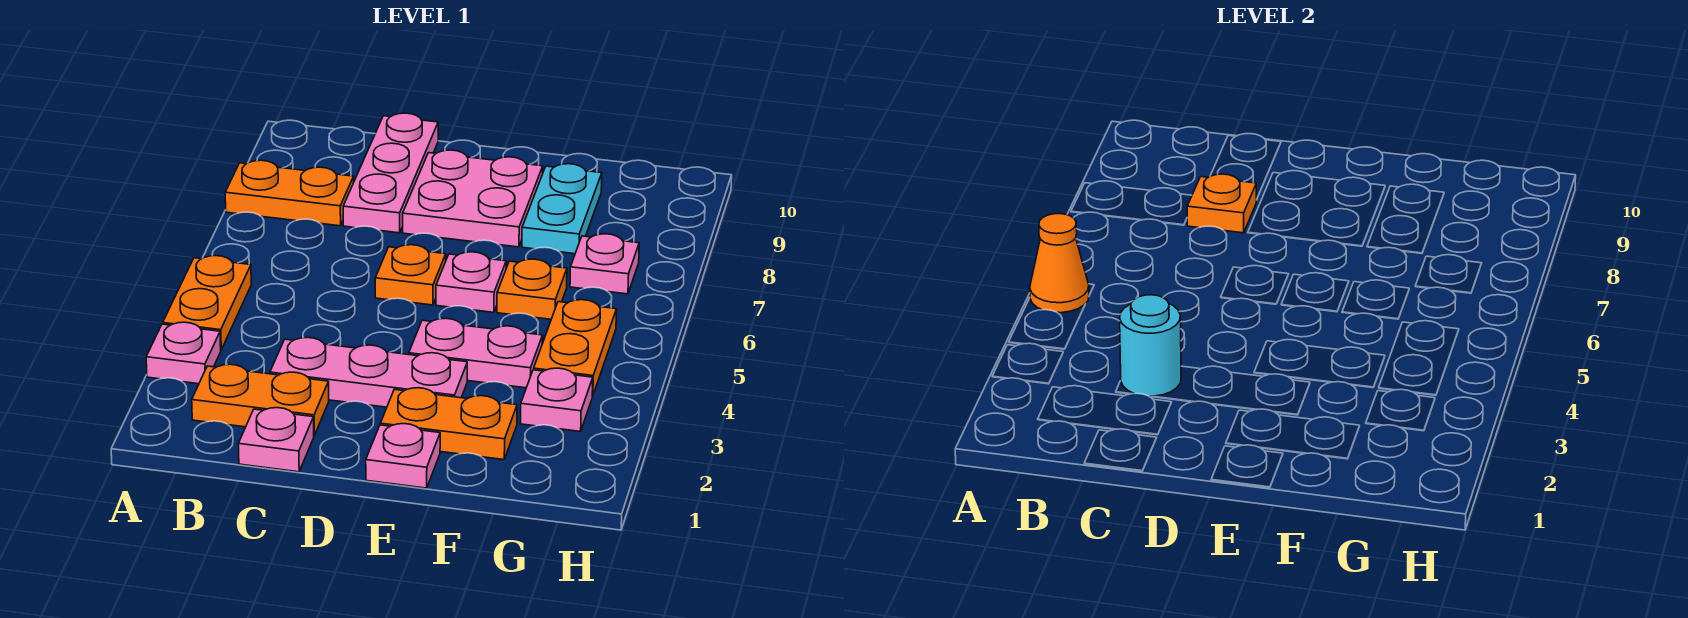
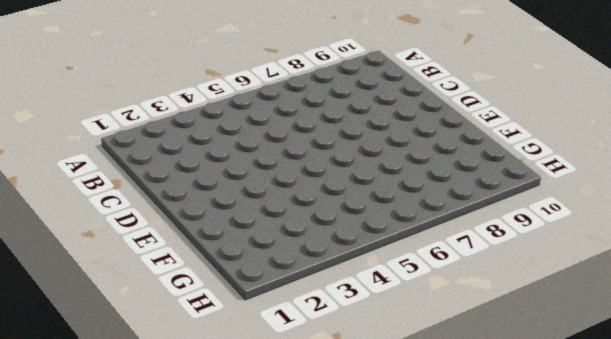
none -> pink 1x1 plate [146,322,221,384]
none -> orange 1x2 plate [163,256,251,350]
none -> orange 1x2 plate [225,160,354,226]

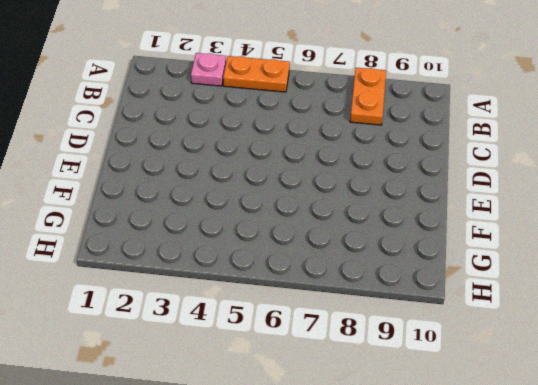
none -> orange 1x2 plate [192,364,329,435]
none -> pink 1x1 plate [238,408,314,472]
none -> pink 1x3 plate [270,337,467,407]

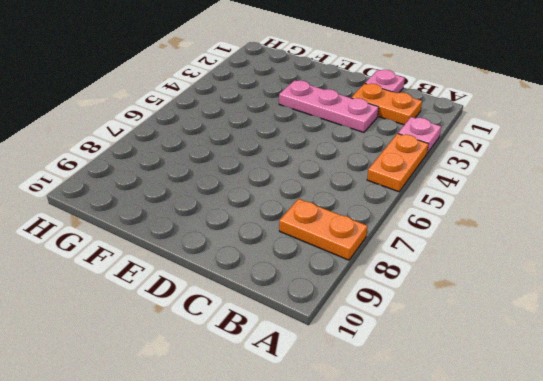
none -> pink 1x3 plate [343,113,438,233]
none -> orange 1x1 plate [375,245,446,305]
none -> pink 2x2 plate [403,150,543,247]

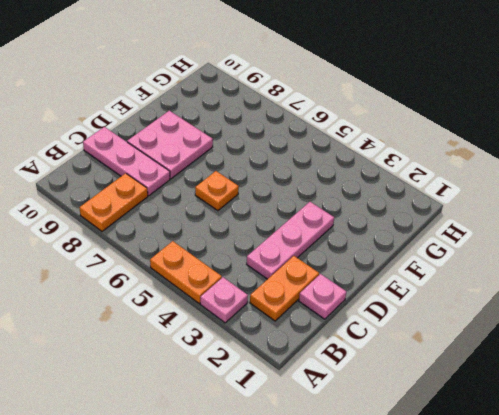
none -> pink 1x1 plate [366,424,440,488]
none -> orange 1x2 plate [380,388,517,460]
none -> pink 1x2 plate [409,318,543,388]

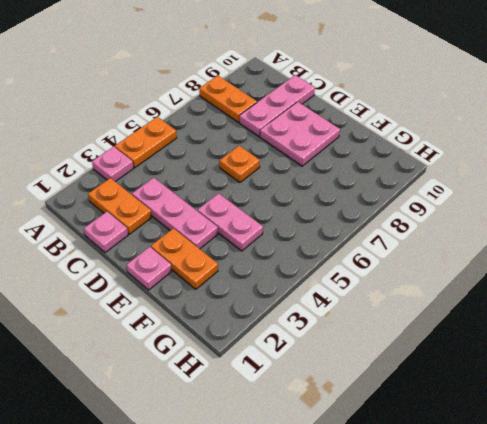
none -> pink 1x1 plate [436,252,506,312]
none -> orange 1x1 plate [497,259,567,319]
none -> cyan 1x2 plate [522,164,602,254]

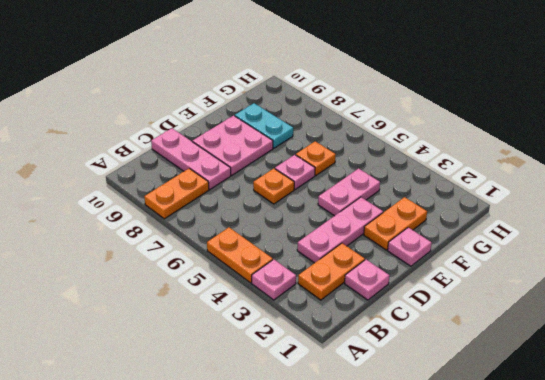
none -> pink 1x1 plate [521,368,593,432]
none -> orange 1x2 plate [534,300,616,396]
none -> pink 1x1 plate [570,234,639,294]

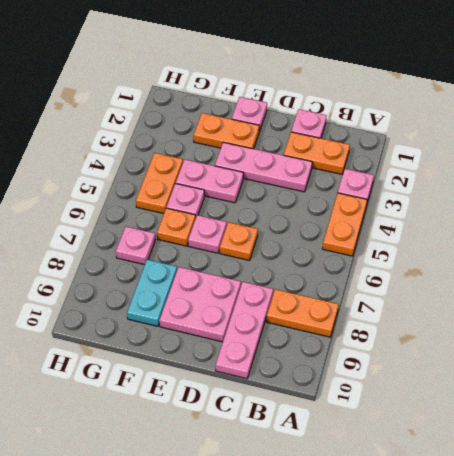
pink 1x1 plate [166,183,204,218] -> pink 1x1 plate moved to [521,368,593,432]
none -> orange 1x1 cone [1030,214,1089,313]
none -> cyan 1x1 round brick [1120,295,1181,397]
none -> orange 1x1 plate [1187,174,1256,233]

